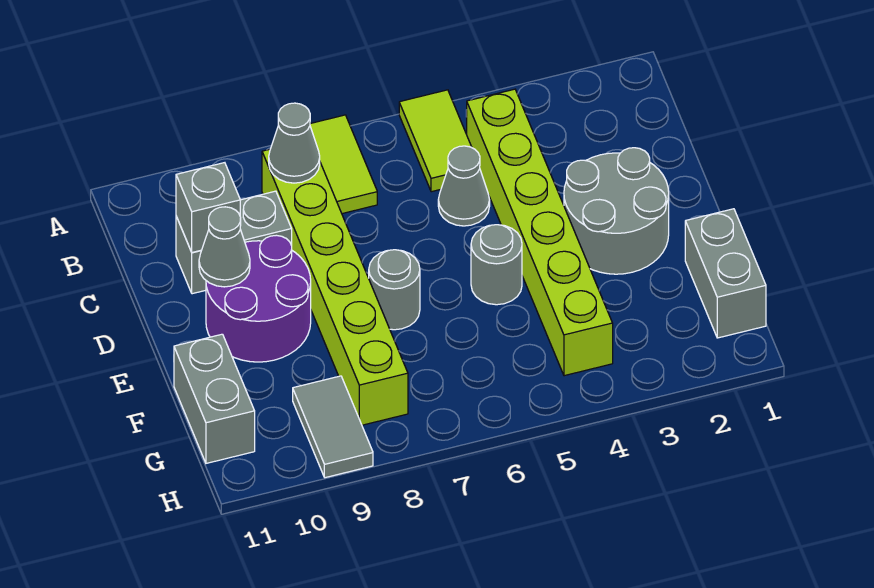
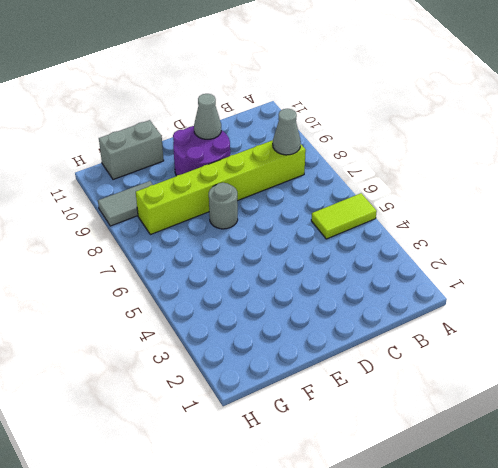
none -> lime 1x2 tile [310,115,377,214]
none -> lime 1x6 brick [467,89,613,376]
none -> grey 1x1 cone [438,146,490,226]

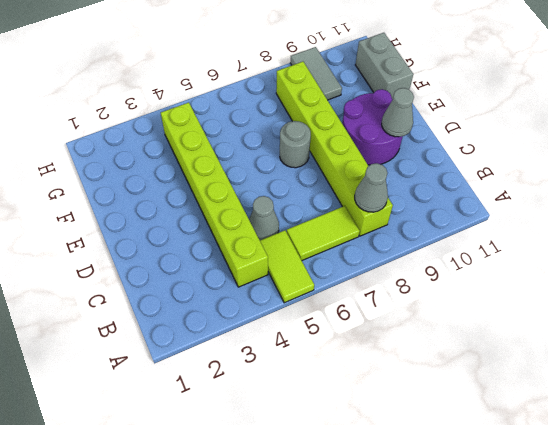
lime 1x2 tile [287,206,360,260] -> lime 1x2 tile turned to [310,115,377,214]
none -> grey 1x2 brick [176,191,292,294]
none -> grey 2x2 round brick [564,148,669,274]
none -> grey 1x1 round brick [471,225,522,305]

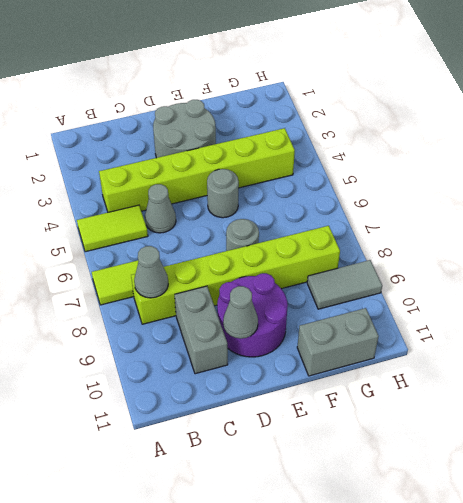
none -> grey 1x2 brick [685,209,766,338]
none -> grey 1x1 brick [176,163,240,252]

